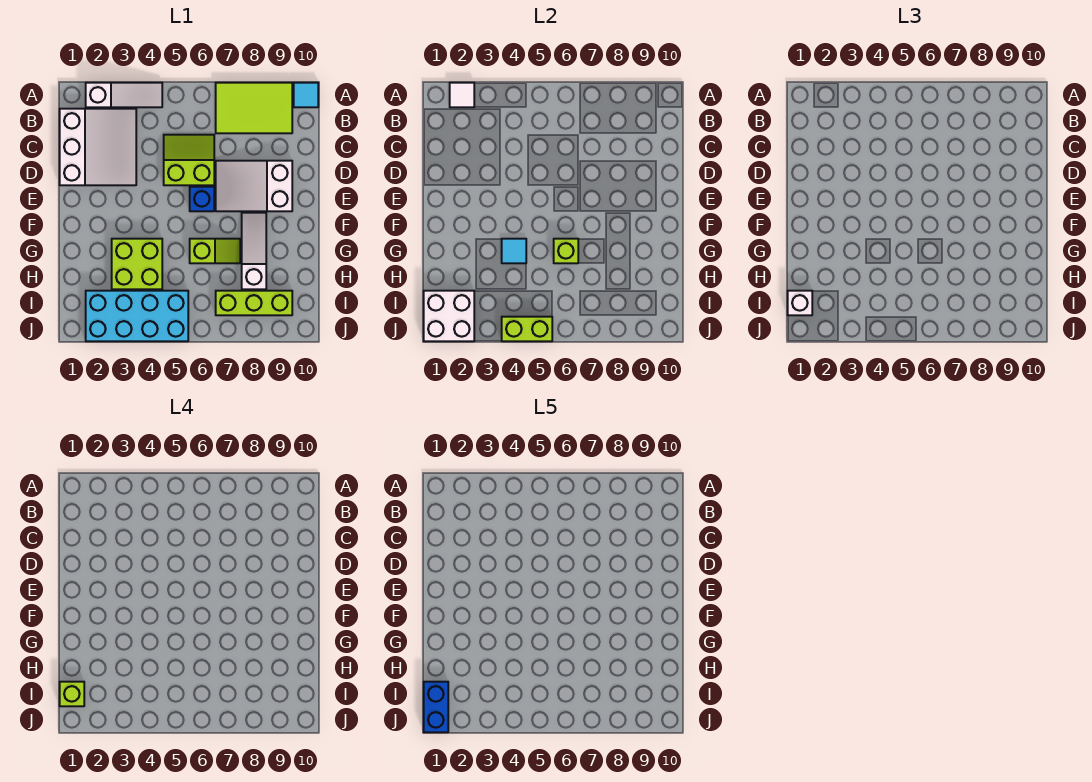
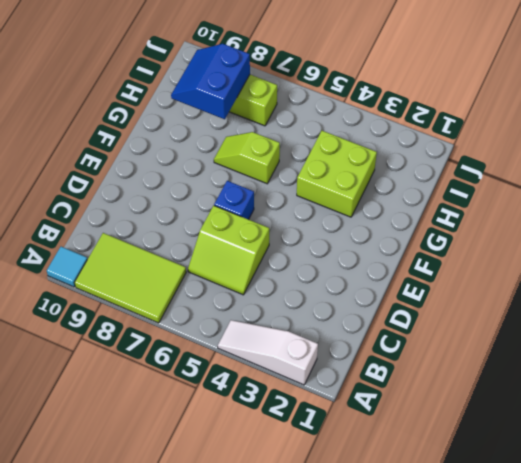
blue 2x2 slope [171,44,250,119] -> none
none -> white 3x3 slope [60,109,136,185]
none -> white 2x3 slope [216,161,292,211]
none -> white 1x3 slope [242,213,266,289]

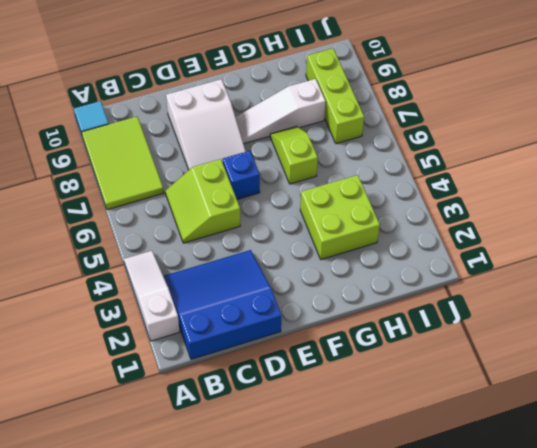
blue 3x3 slope [163,250,282,359] -> white 3x3 slope [60,109,136,185]
none -> cyan 2x4 brick [86,291,188,341]
none -> white 1x1 tile [450,83,474,107]
none -> cyan 1x1 tile [502,239,526,263]

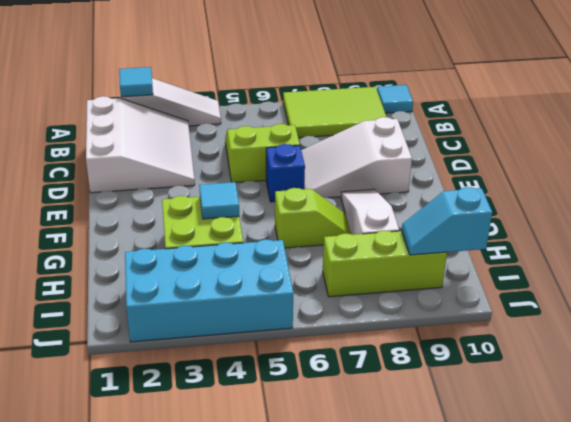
cyan 1x1 tile [119,67,153,97] -> white 1x1 tile [450,83,474,107]
cyan 1x2 slope [402,187,492,255] -> none
none -> lime 1x1 brick [554,239,578,263]
none -> white 2x2 brick [424,291,474,341]
none -> lime 1x2 brick [502,317,552,341]

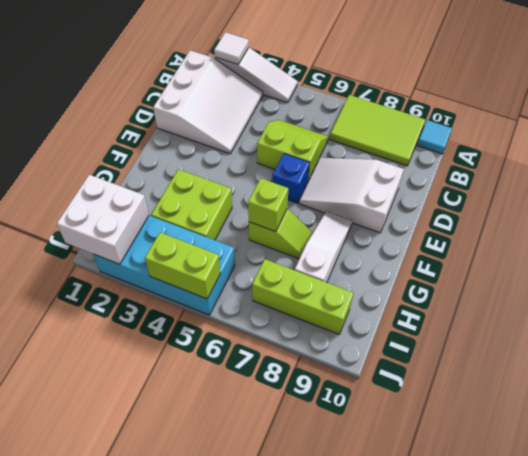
none -> cyan 1x1 tile [502,239,526,263]
none -> white 1x1 brick [788,291,812,315]
none -> lime 1x1 brick [60,682,84,706]

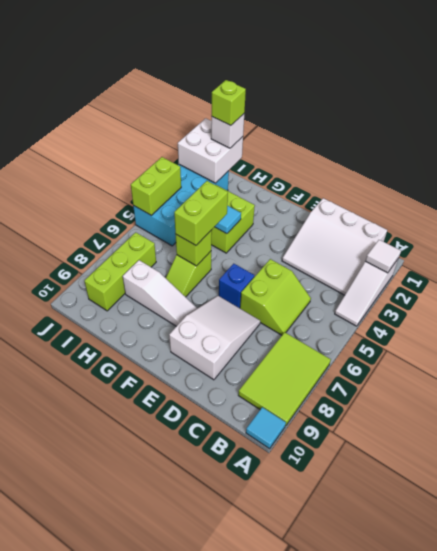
lime 1x2 brick [174,181,228,245] -> none
none -> blue 1x2 brick [424,682,448,732]

